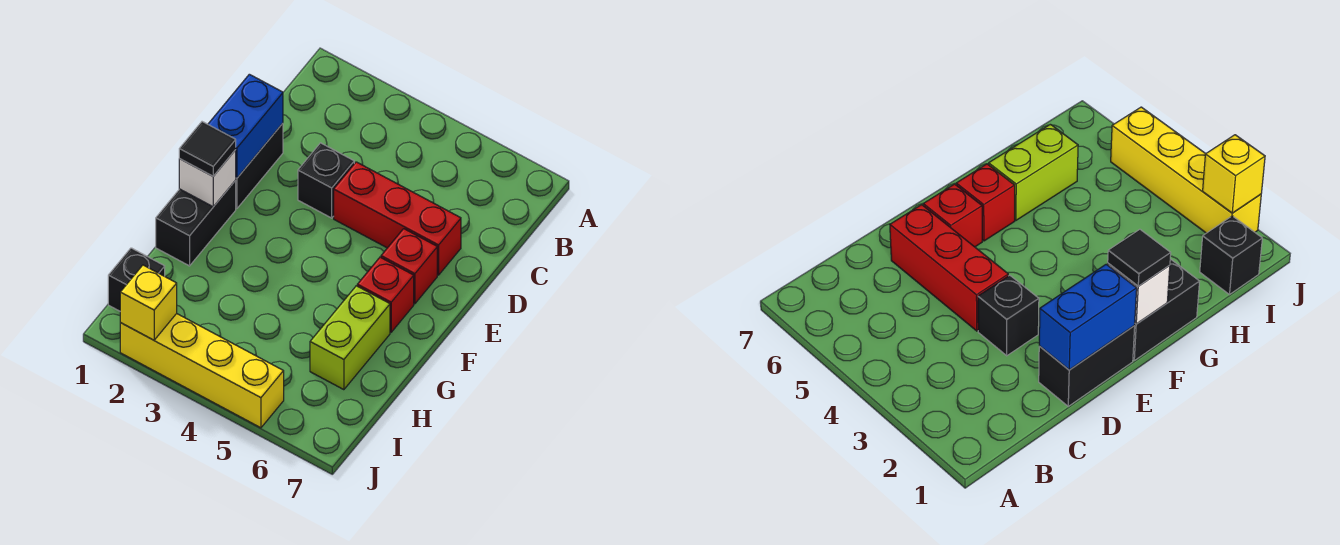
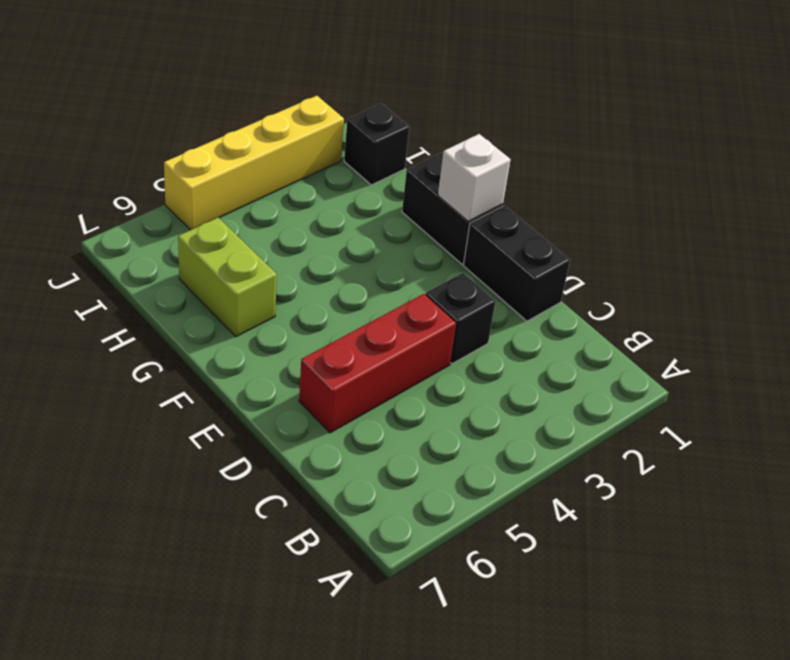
none -> red 1x1 brick [381,229,437,304]
none -> red 1x1 brick [357,257,414,332]
none -> blue 1x2 brick [208,74,283,178]

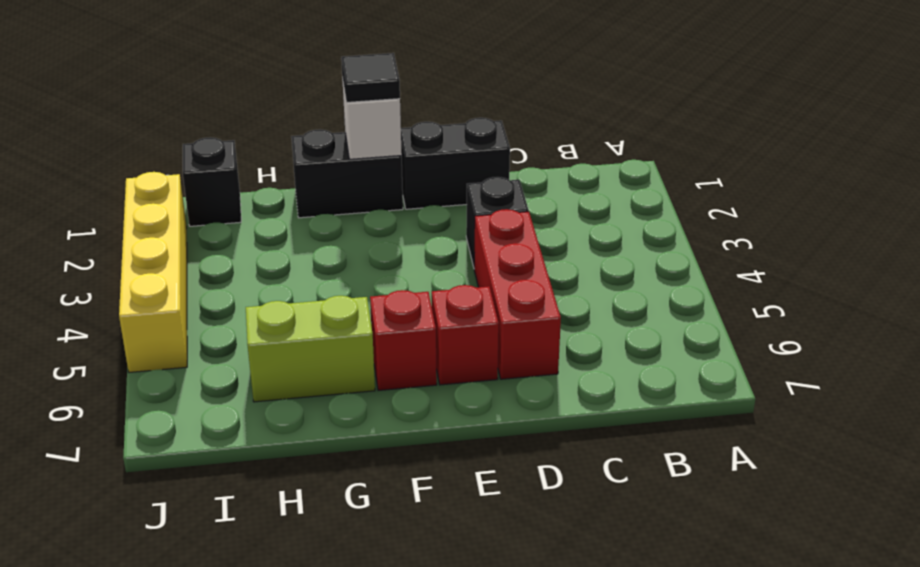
none -> blue 1x2 brick [208,74,283,178]
none -> yellow 1x1 brick [120,265,177,340]

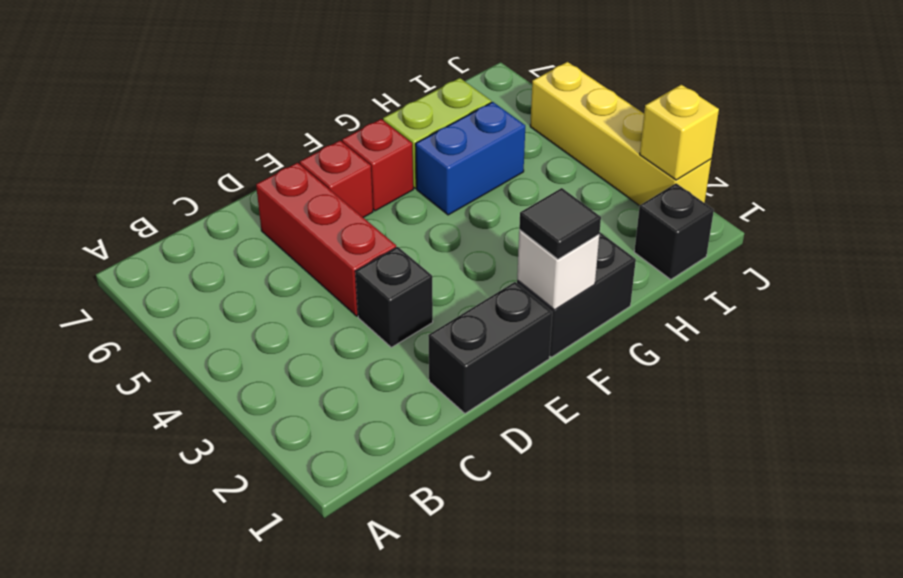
blue 1x2 brick [416,102,525,215] -> blue 1x2 brick moved to [208,74,283,178]

